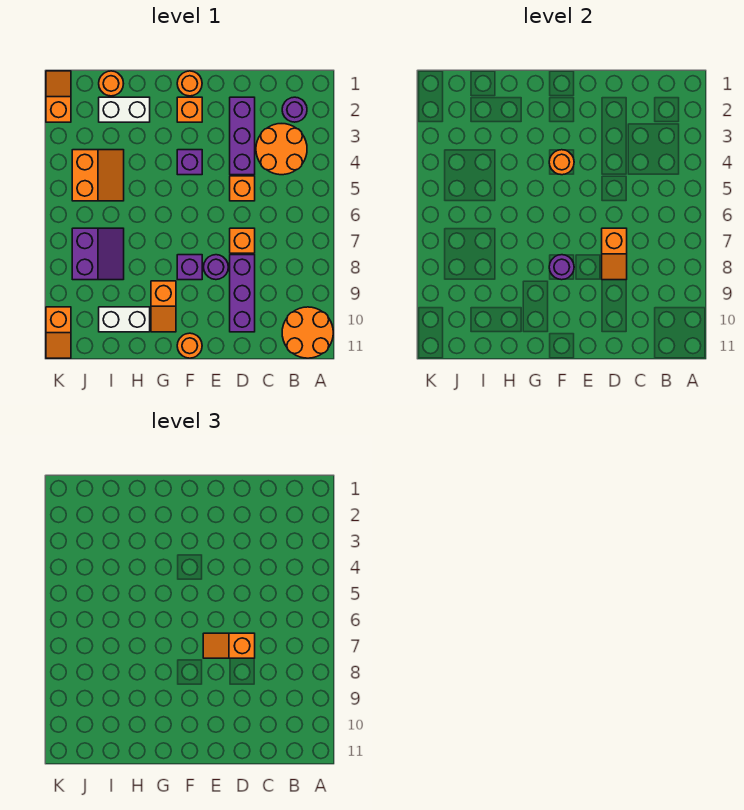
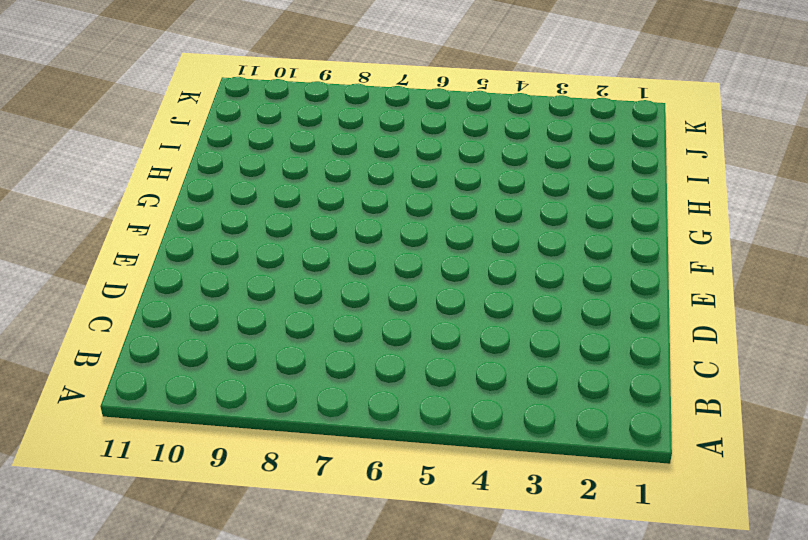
none -> orange 2x2 round brick [282,307,333,358]
none -> purple 1x1 round brick [282,97,307,122]
none -> orange 2x2 round brick [256,124,307,175]

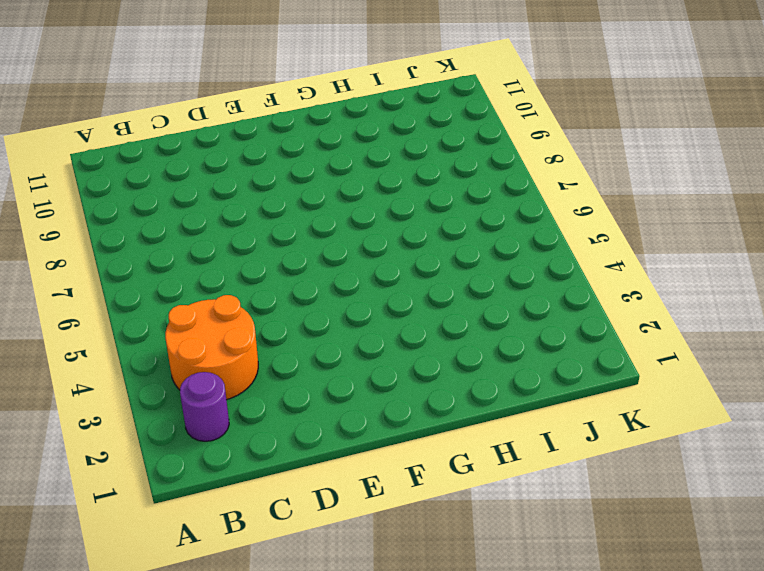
none -> orange 2x2 round brick [282,307,333,358]
none -> purple 1x3 brick [230,97,255,175]
none -> orange 1x1 brick [230,176,255,201]

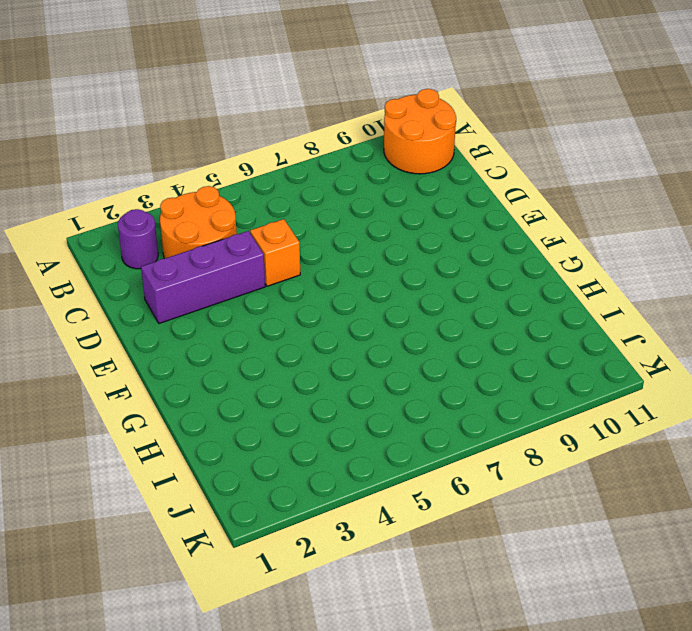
none -> orange 1x1 brick [230,228,255,253]
none -> purple 1x3 brick [230,255,255,332]
none -> purple 1x1 round brick [204,255,228,280]

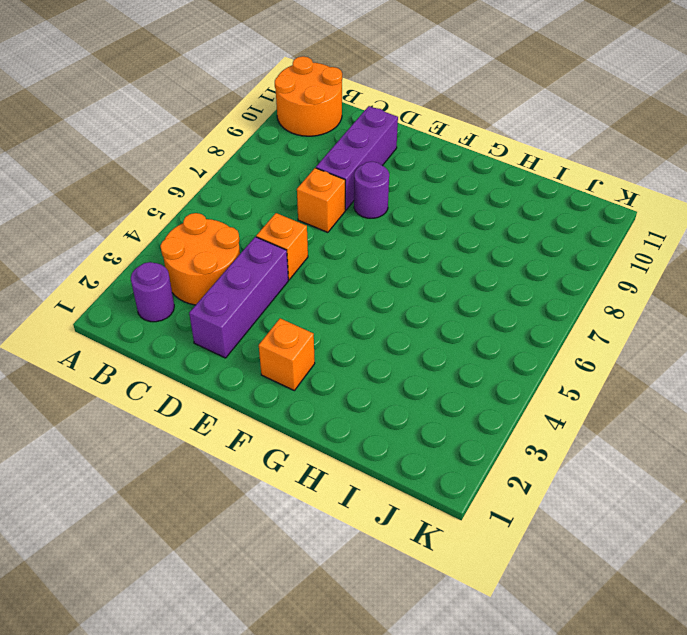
none -> orange 1x1 round brick [177,71,202,96]
none -> purple 1x1 brick [177,150,202,175]
none -> purple 1x1 brick [177,255,202,280]

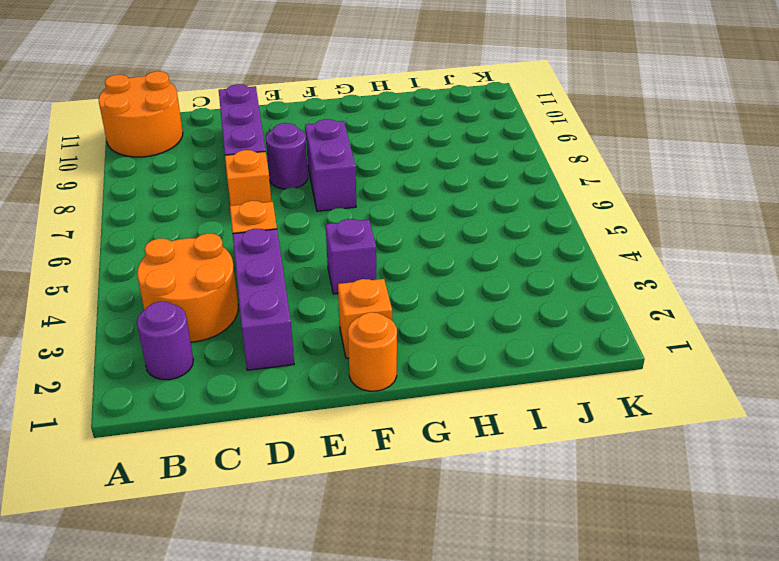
purple 1x2 brick [305,119,356,211] -> purple 1x1 brick [177,255,202,280]
none -> orange 1x1 round brick [177,333,202,358]
none -> orange 1x2 slope [151,281,176,332]
none -> white 1x2 brick [99,97,150,122]

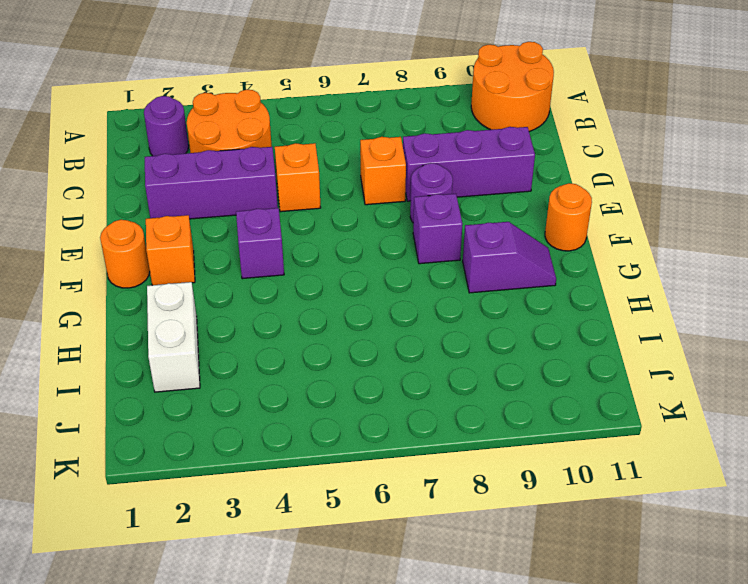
purple 1x2 slope [463,222,556,293] -> orange 1x2 slope [151,281,176,332]
none -> white 1x2 brick [99,307,150,332]
none -> orange 1x1 round brick [99,71,124,96]
none -> orange 2x2 slope [72,150,124,201]

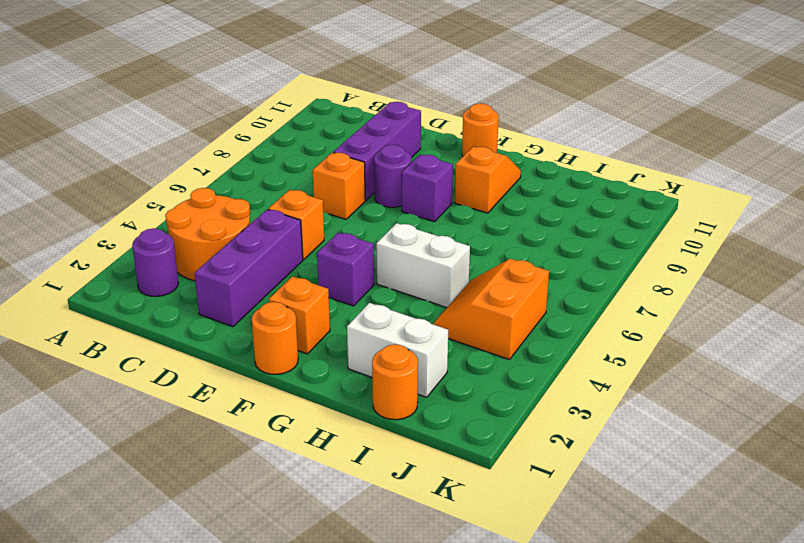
white 1x2 brick [376,223,470,308] -> white 1x2 brick moved to [99,307,150,332]
none -> orange 2x2 round brick [282,307,333,358]
none -> purple 2x2 slope [72,228,124,280]
none -> orange 1x2 slope [46,71,71,122]

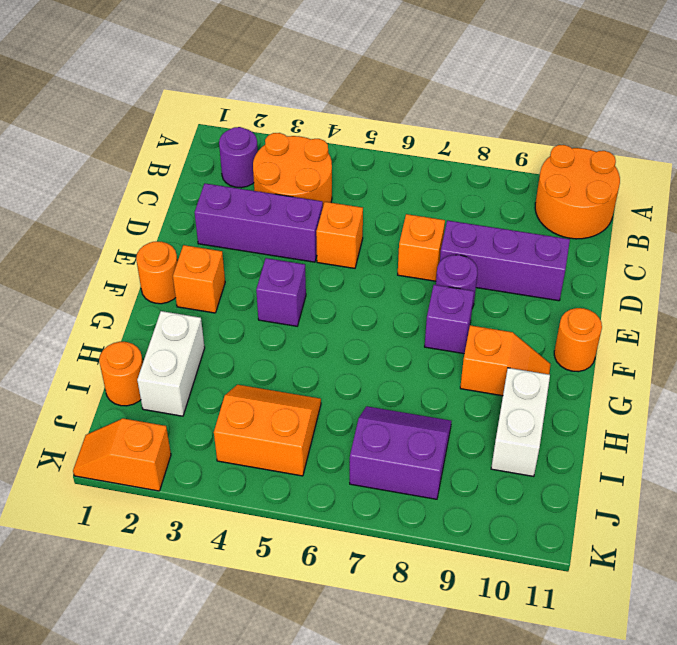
none -> orange 1x2 slope [46,307,71,358]
none -> orange 1x2 slope [602,228,627,280]
none -> orange 1x1 round brick [549,150,574,175]

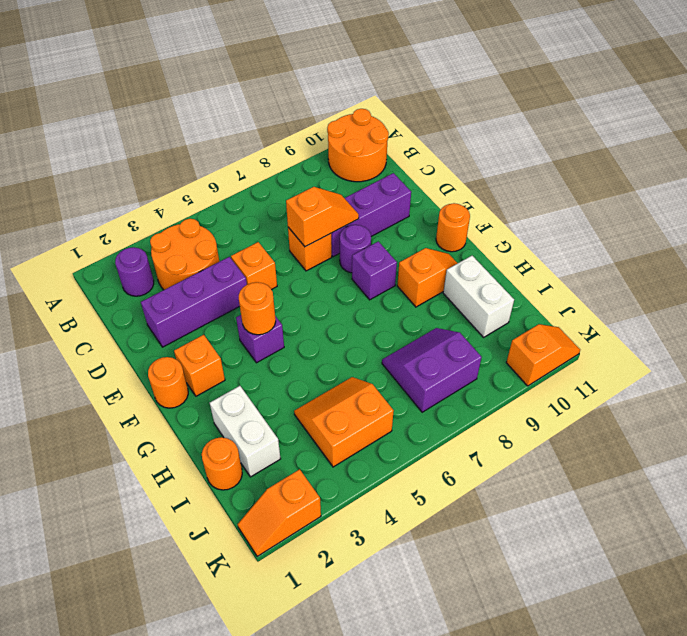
none -> purple 1x1 round brick [549,255,574,280]
none -> orange 1x2 slope [203,633,255,658]

